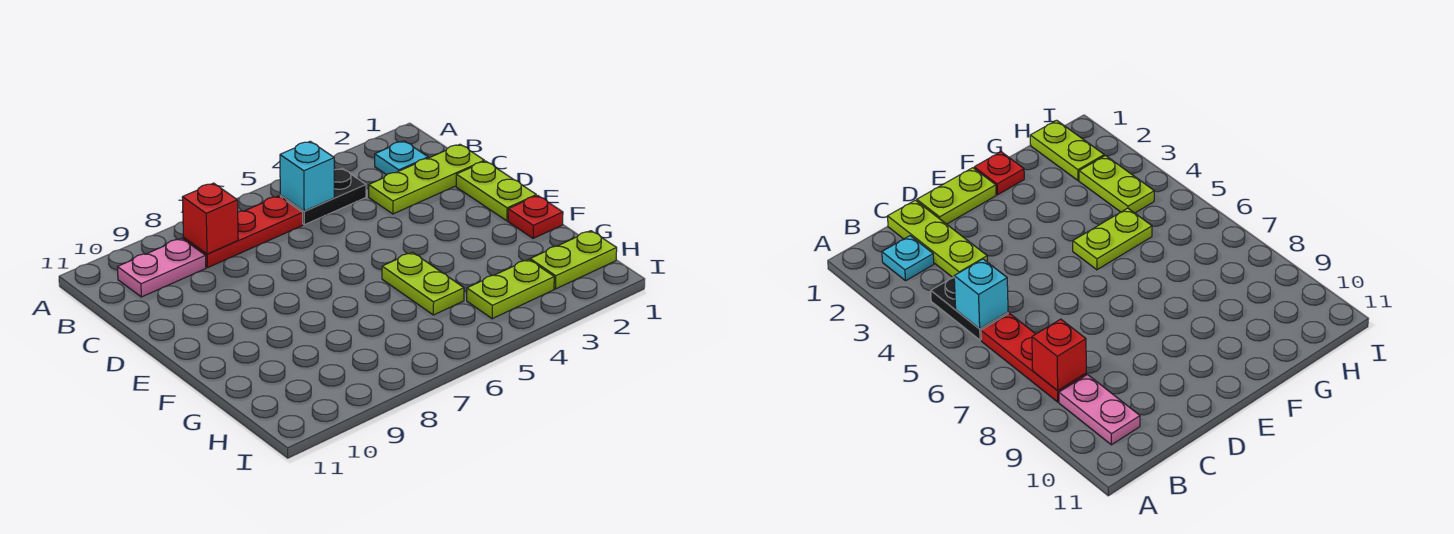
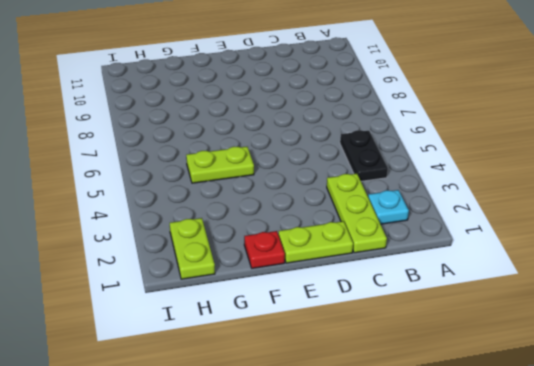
none -> red 1x3 plate [184,196,303,268]
none -> pink 1x2 plate [118,238,206,297]
none -> lime 1x2 plate [467,259,554,319]

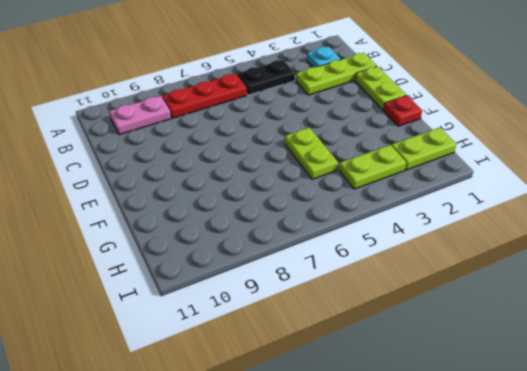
none -> cyan 1x1 brick [280,141,334,211]
none -> red 1x1 brick [182,183,238,254]

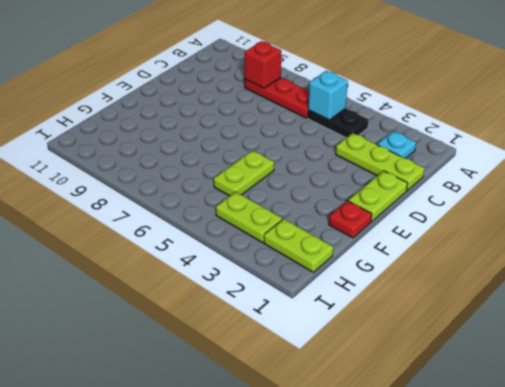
none -> pink 1x2 plate [118,238,206,297]

